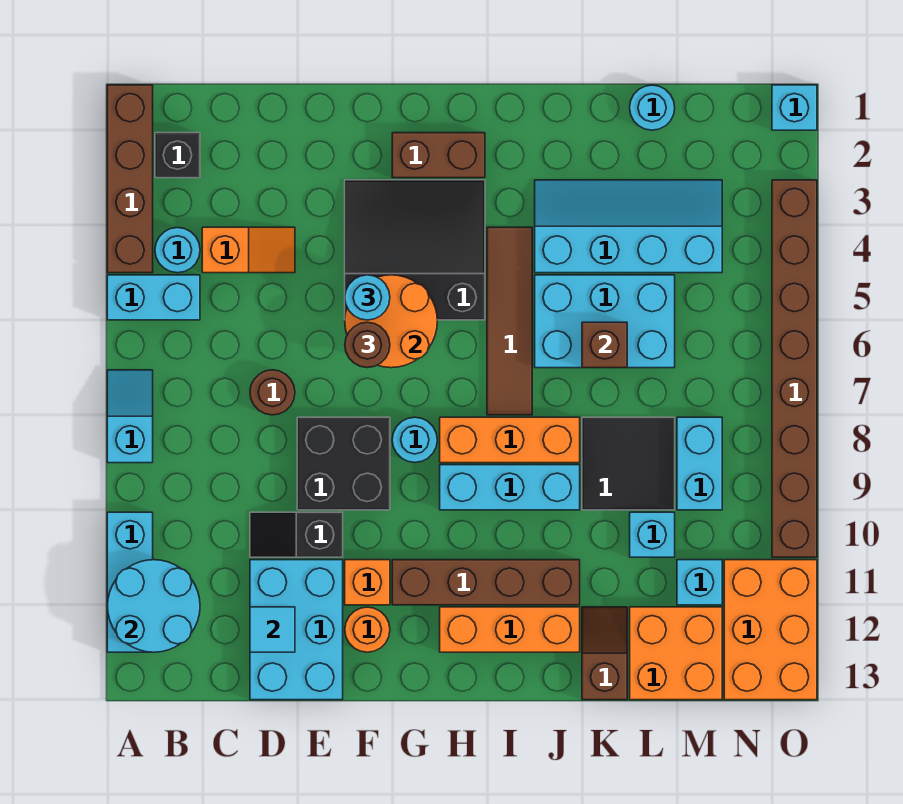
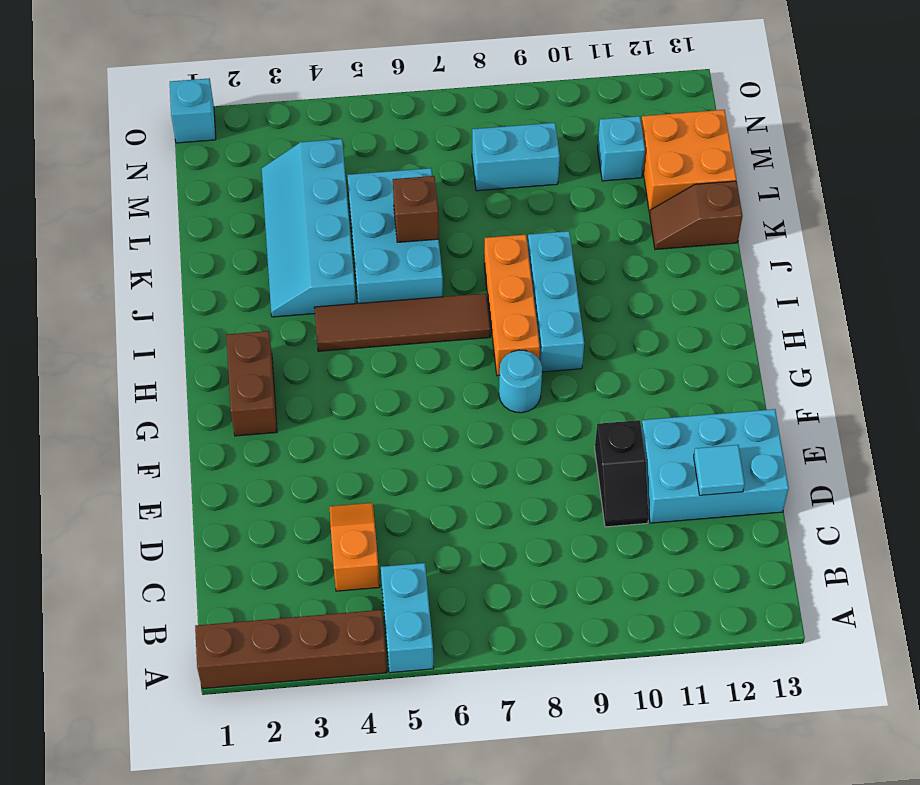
none -> cyan 1x2 slope [107,370,153,463]
none -> cyan 1x3 brick [107,512,153,652]
none -> black 1x1 brick [155,133,200,178]
none -> cyan 1x1 round brick [155,228,200,273]

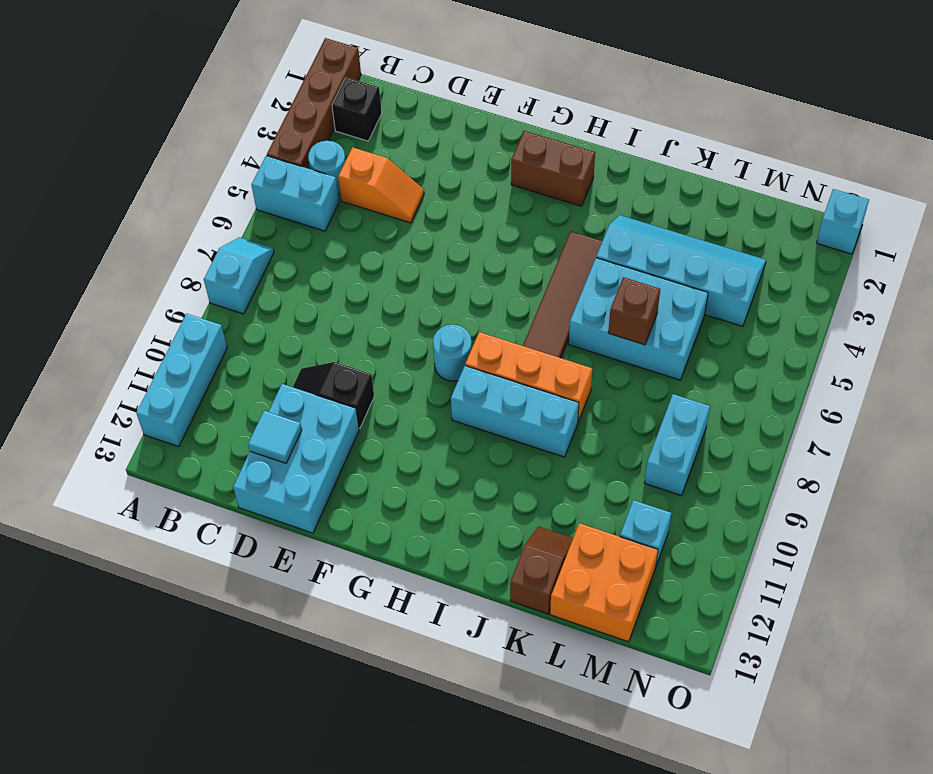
none -> brown 1x1 round brick [250,370,295,415]
none -> black 2x2 brick [297,417,390,510]
none -> black 3x3 slope [345,180,485,320]
none -> orange 1x1 brick [345,560,390,605]

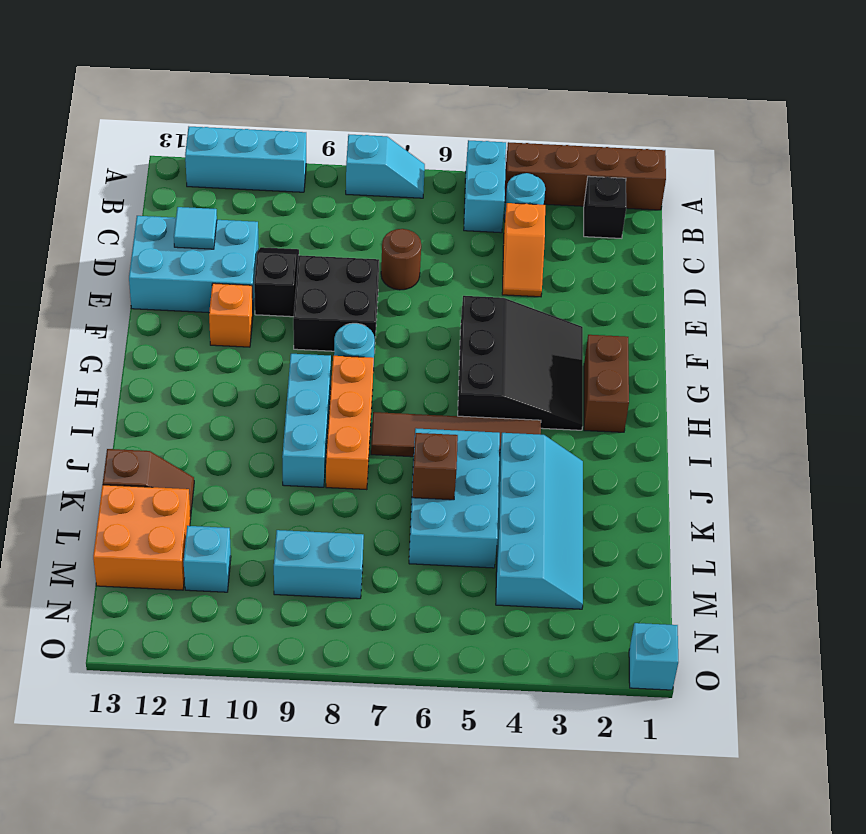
none -> orange 1x1 round brick [345,607,390,652]
none -> brown 1x4 brick [392,560,580,605]
none -> orange 1x3 brick [440,607,580,652]
none -> black 2x2 tile [582,417,675,510]

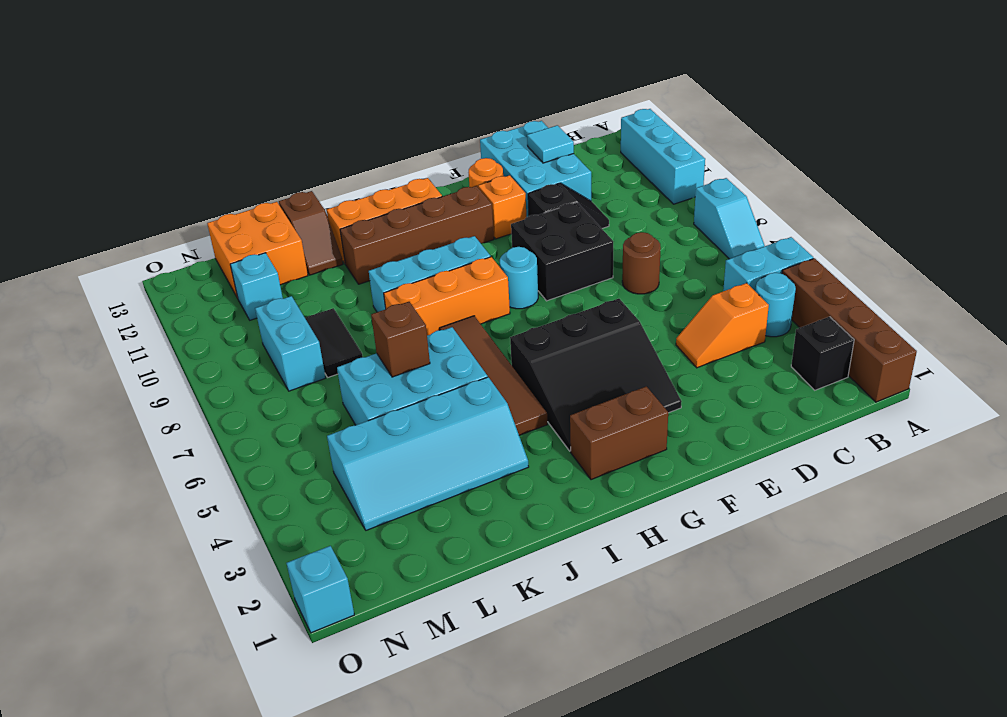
black 1x2 tile [305,308,363,377] -> black 2x2 tile [582,417,675,510]
none -> cyan 1x1 round brick [630,85,675,130]
none -> cyan 1x1 brick [630,512,675,557]
none -> orange 2x3 brick [724,560,817,700]
none -> brown 1x8 brick [772,180,817,557]

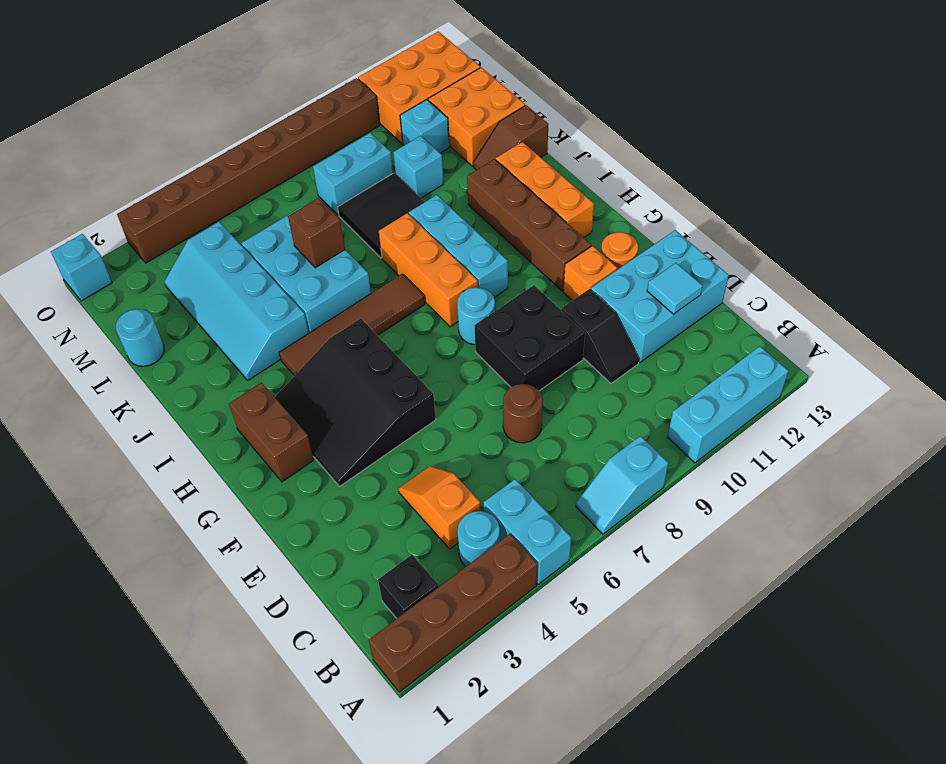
none -> cyan 2x2 round brick [108,560,200,652]
none -> orange 2x2 round brick [345,275,437,368]
none -> cyan 1x1 round brick [345,275,390,320]
none -> brown 1x1 round brick [345,322,390,368]

